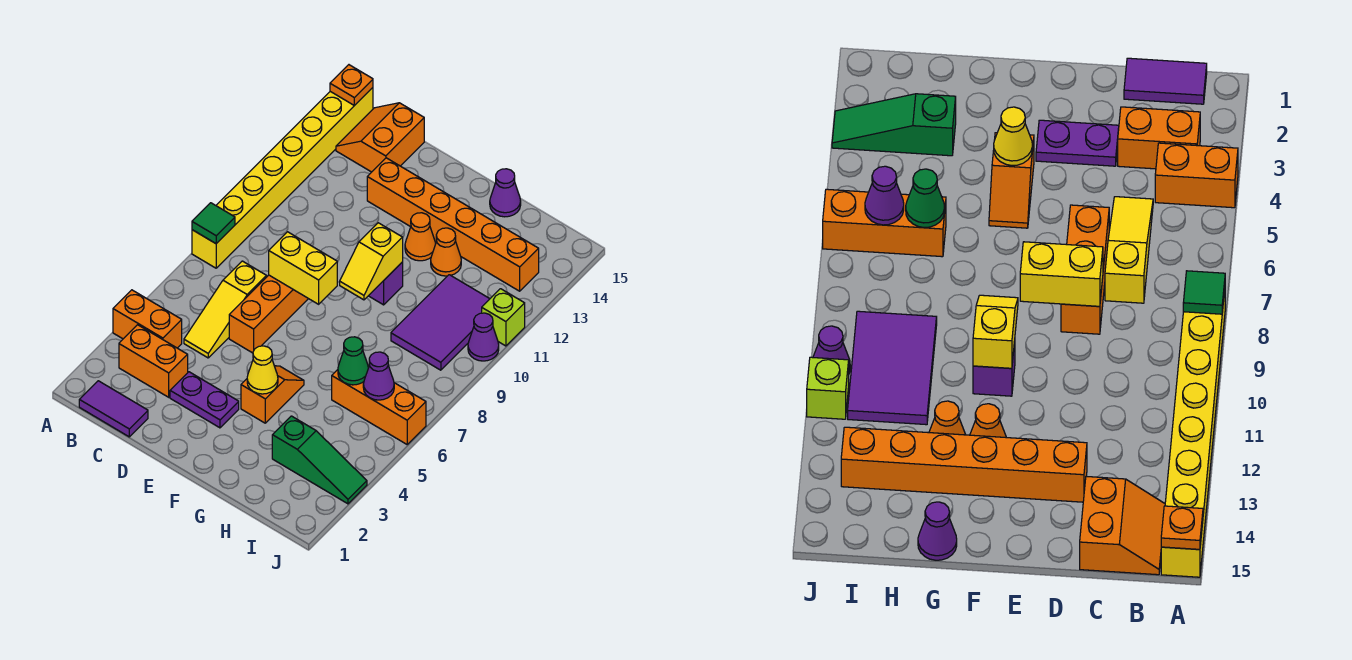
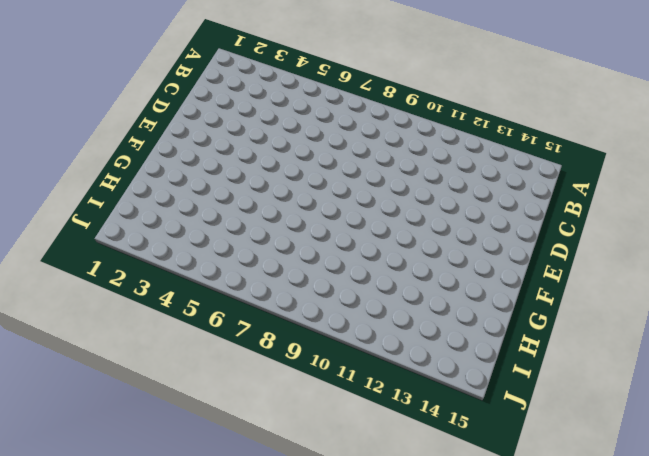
none -> orange 1x2 brick [113,290,182,348]
none -> yellow 1x8 brick [192,88,373,268]
none -> purple 1x2 tile [79,381,148,437]

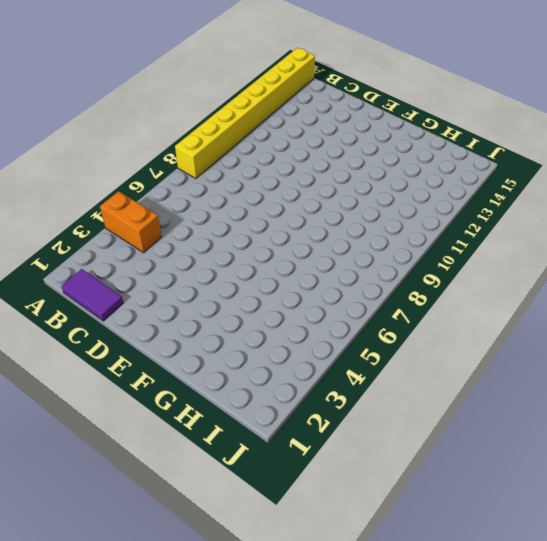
none -> orange 1x2 brick [119,325,188,397]
none -> orange 2x2 slope [336,103,424,172]
none -> yellow 1x3 slope [184,261,267,358]

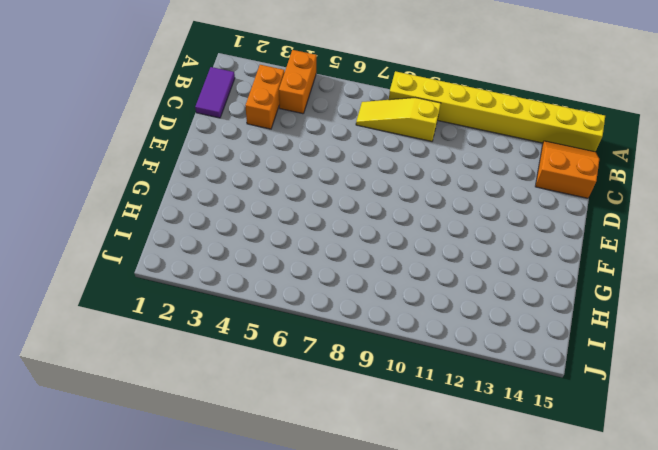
yellow 1x3 slope [356,98,441,141] -> yellow 1x3 slope moved to [184,261,267,358]
none -> purple 1x2 plate [170,372,239,428]
none -> orange 1x3 brick [229,275,308,353]
none -> orange 1x6 brick [367,158,539,291]

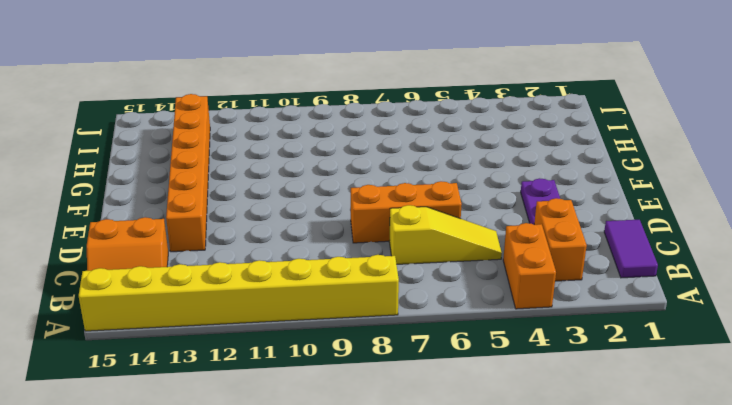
none -> orange 1x2 slope [241,366,304,423]
none -> purple 1x1 brick [369,262,403,305]
none -> orange 1x1 cone [405,213,436,261]

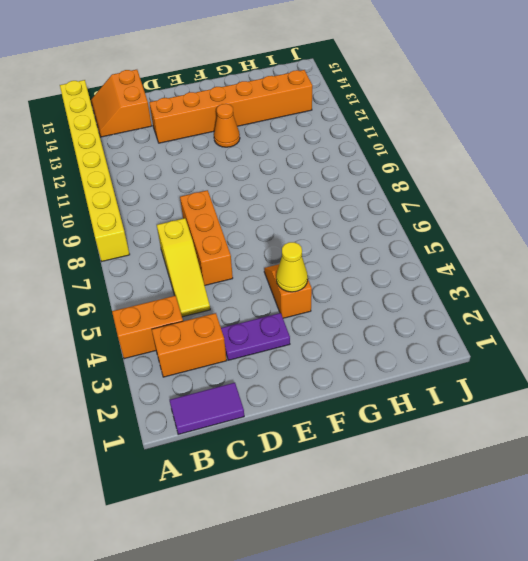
none -> purple 1x1 brick [369,262,403,305]
none -> orange 1x1 cone [431,228,461,276]
none -> purple 1x1 cone [490,169,521,217]

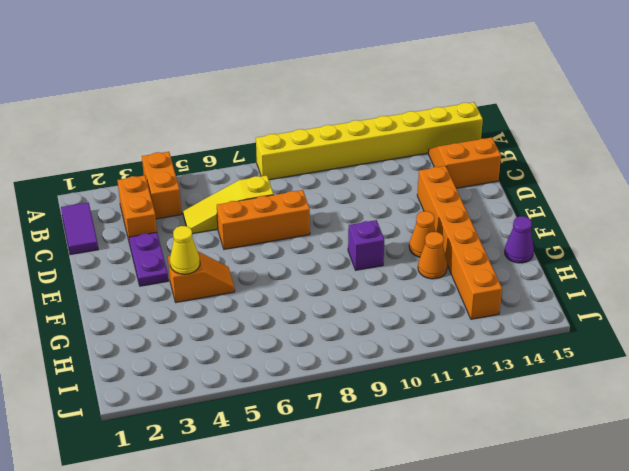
none -> green 1x3 slope [272,416,367,504]
none -> orange 1x3 brick [332,370,426,444]
none -> purple 2x3 tile [391,275,490,370]

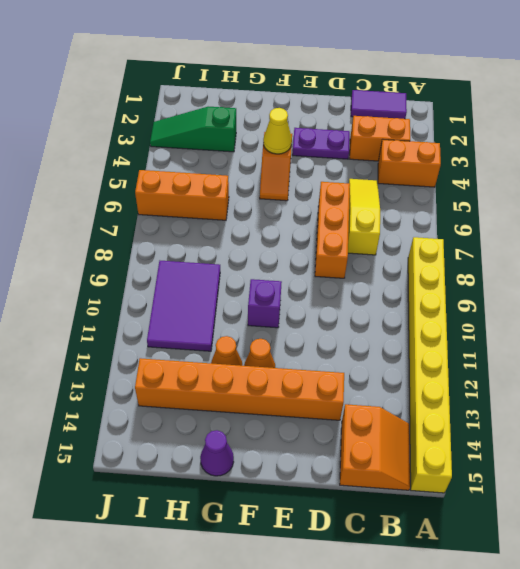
none -> purple 1x1 cone [468,313,499,361]
none -> lime 1x1 brick [482,289,525,346]
none -> green 1x1 tile [192,203,235,244]

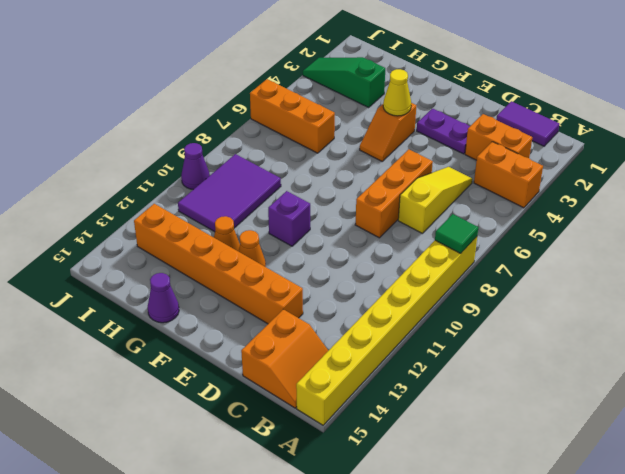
none -> lime 1x1 brick [482,289,525,346]
none -> orange 1x1 plate [330,65,373,106]
none -> yellow 1x2 brick [269,232,337,304]

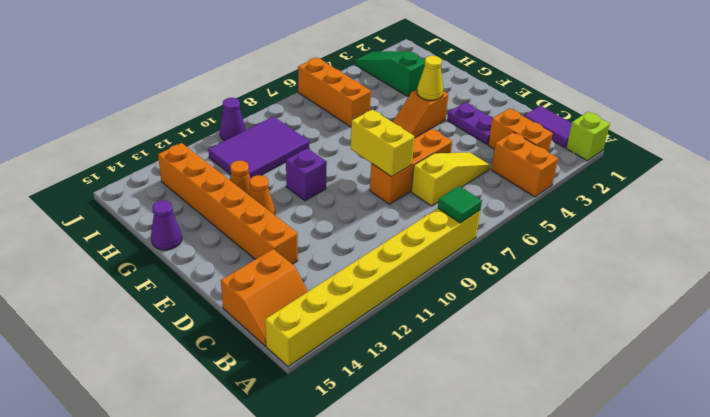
lime 1x1 brick [566,112,610,161] -> lime 1x1 brick moved to [482,289,525,346]
none -> orange 1x1 plate [330,65,373,106]
none -> yellow 1x2 slope [340,223,403,300]
none -> green 1x1 cone [338,337,368,385]

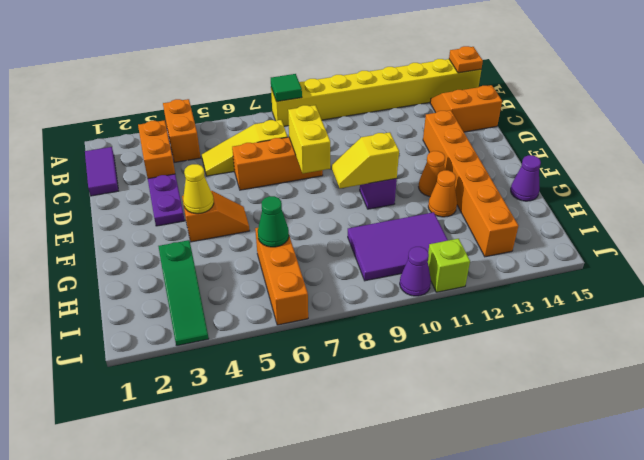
none -> purple 1x1 cone [363,352,394,400]

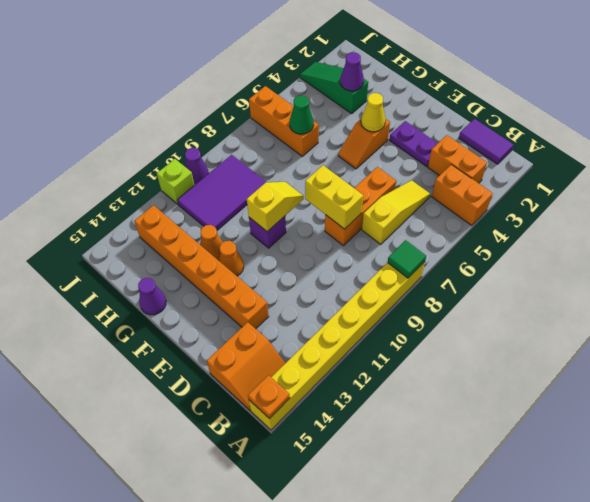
purple 1x1 cone [340,52,364,91] -> purple 1x1 cone moved to [363,352,394,400]

